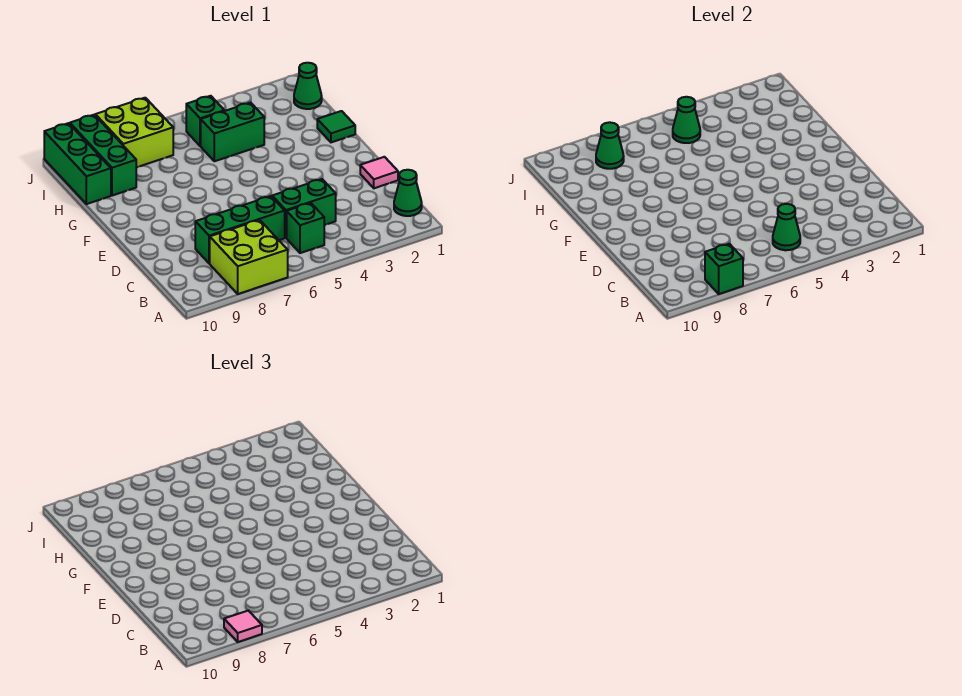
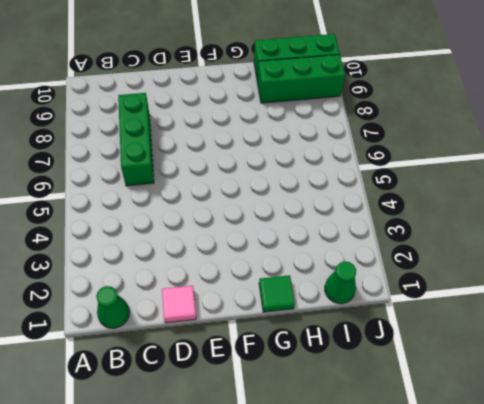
none -> lime 2x2 brick [210,220,288,294]
none -> green 1x1 brick [287,203,324,253]
none -> green 1x2 brick [272,179,336,238]

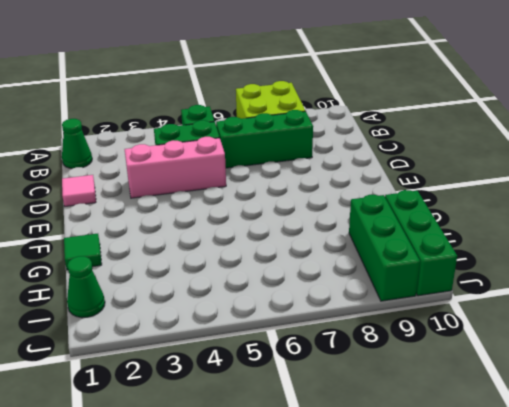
pink 1x3 brick [125,137,226,198] -> none
none -> green 1x2 brick [201,103,264,161]
none -> green 1x1 brick [186,96,224,146]
none -> lime 2x2 brick [95,98,173,167]

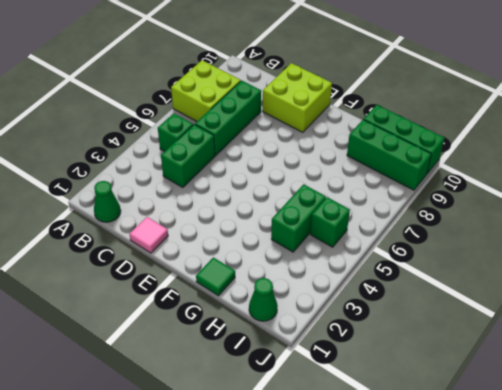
lime 2x2 brick [263,63,332,132] -> lime 2x2 brick moved to [95,98,173,167]
none -> green 1x1 brick [705,244,743,294]
none -> green 1x1 cone [773,204,800,250]
none -> green 1x1 cone [673,97,700,143]

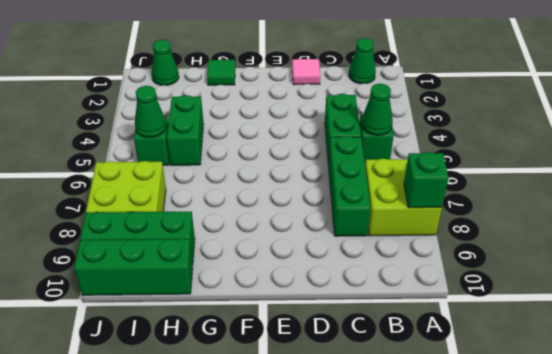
none -> green 1x1 cone [596,122,624,169]
none -> pink 1x1 tile [224,611,262,642]

